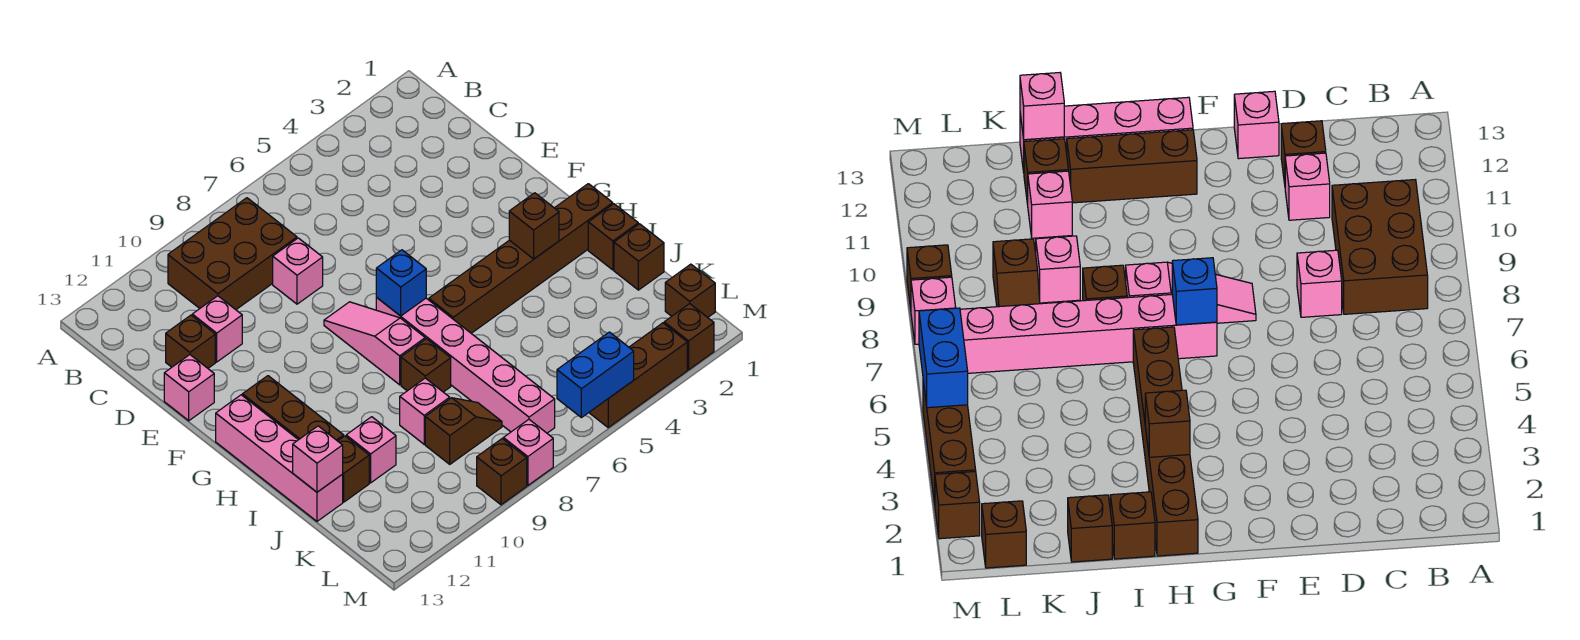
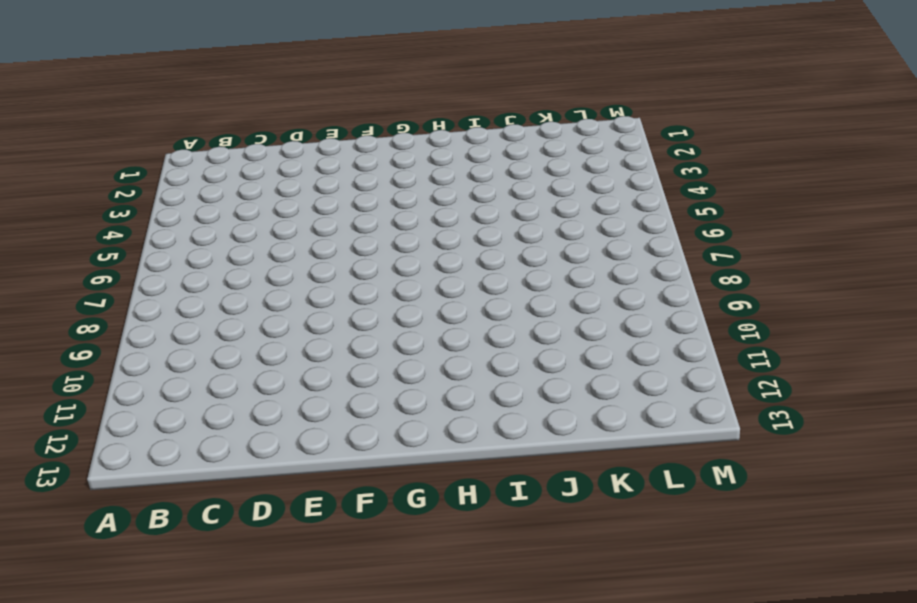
none -> brown 2x3 brick [168,198,297,310]
none -> pink 1x1 brick [273,238,323,304]
none -> pink 1x1 brick [192,296,242,362]

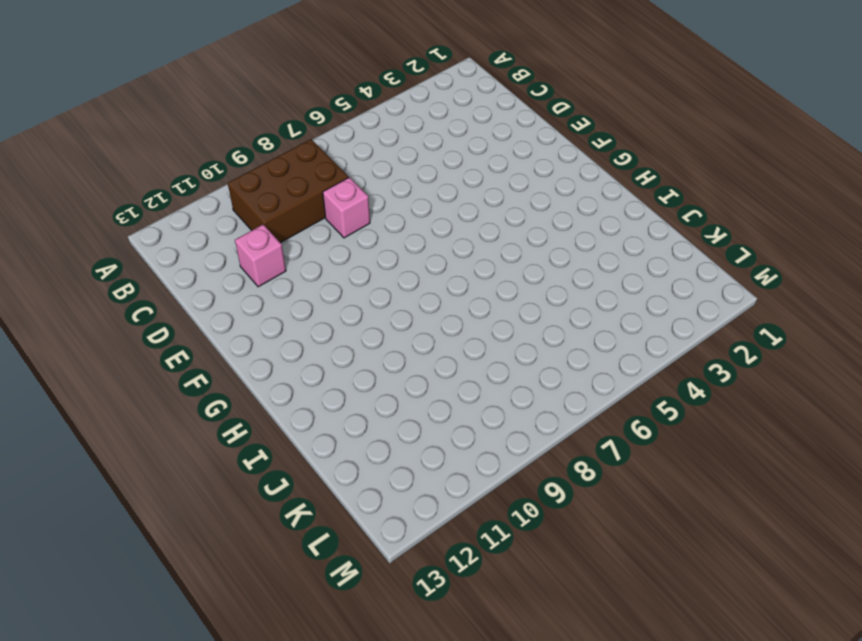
none -> brown 1x1 brick [166,315,215,368]
none -> pink 1x1 brick [164,355,214,421]
none -> pink 1x3 slope [324,302,425,385]

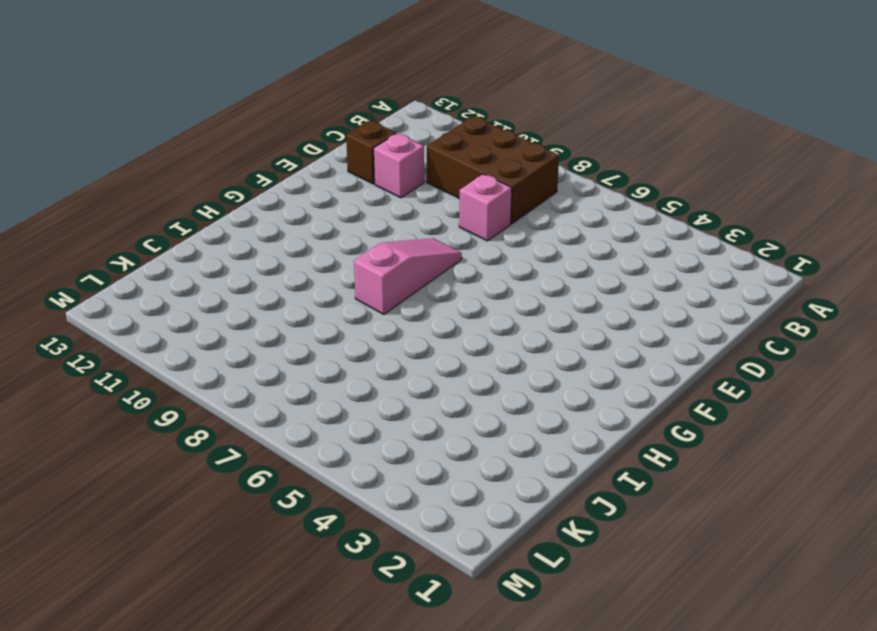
none -> pink 1x1 brick [164,355,214,421]
none -> pink 1x6 brick [376,298,555,433]
none -> brown 1x3 brick [242,376,344,441]

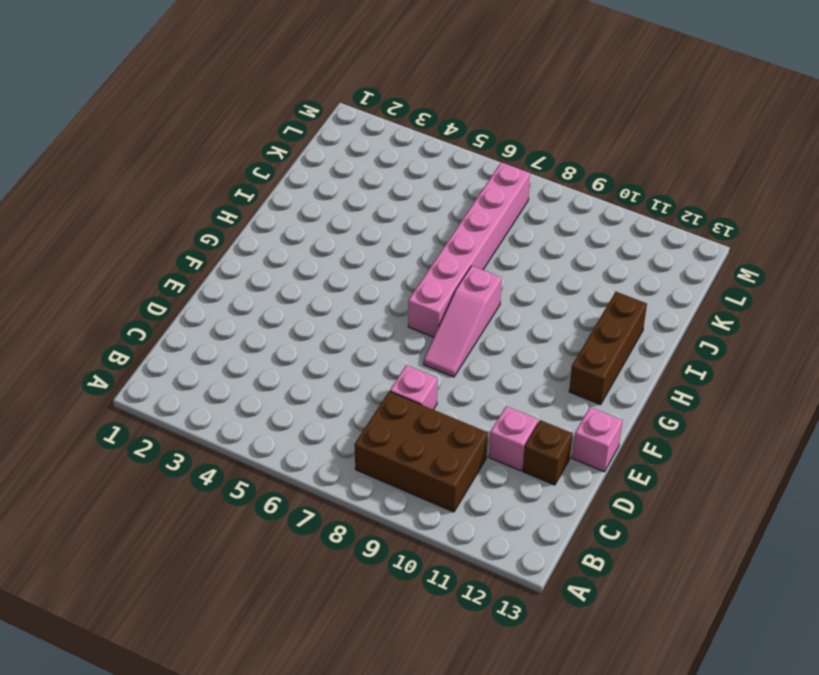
none -> pink 1x4 brick [216,395,343,521]
none -> brown 1x6 brick [429,184,613,333]
none -> brown 1x1 brick [588,204,638,270]

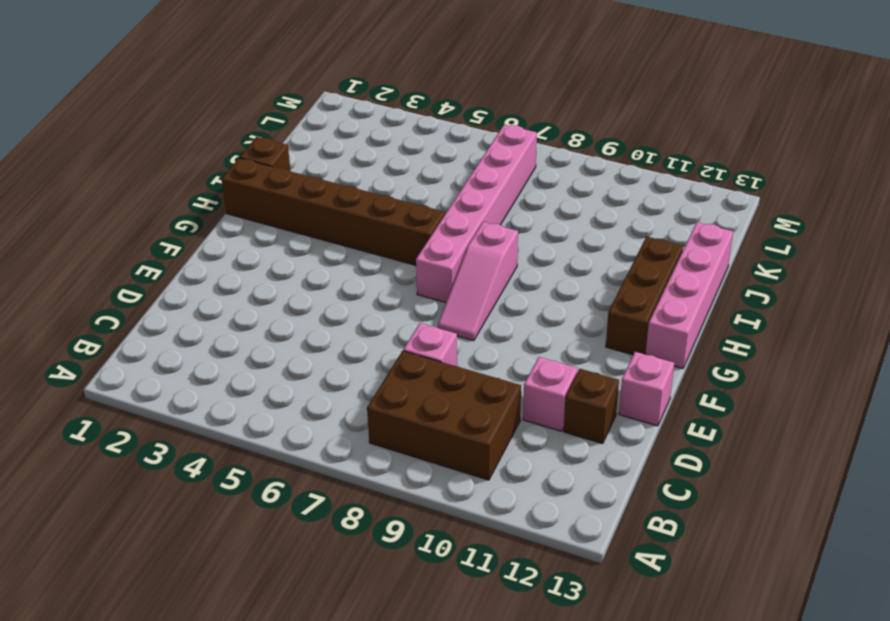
none -> brown 1x1 brick [401,339,451,392]
none -> brown 1x1 brick [614,224,664,290]
none -> pink 1x1 brick [400,378,450,444]

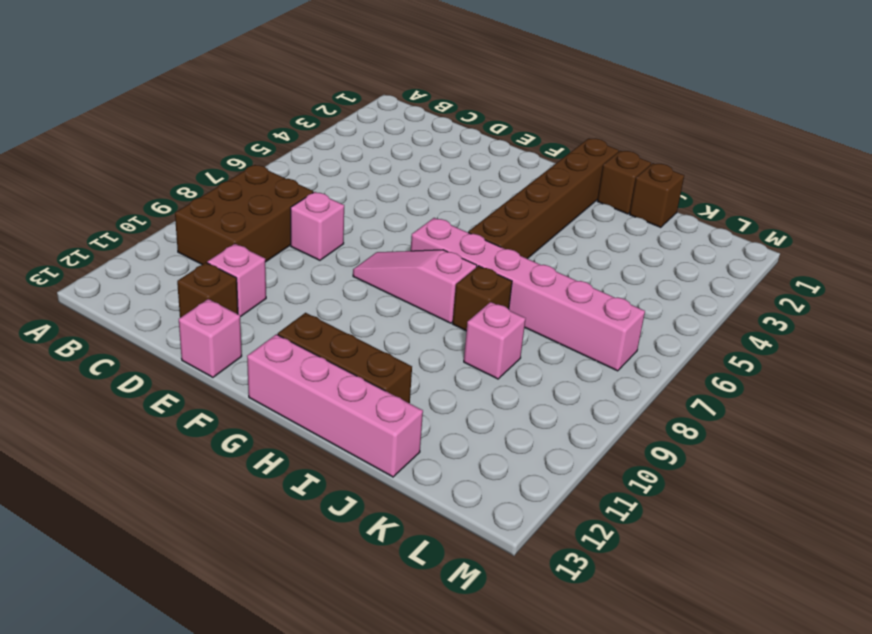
none -> pink 1x1 brick [346,417,396,483]
none -> brown 1x1 brick [338,436,369,502]
none -> brown 1x2 slope [425,398,502,464]

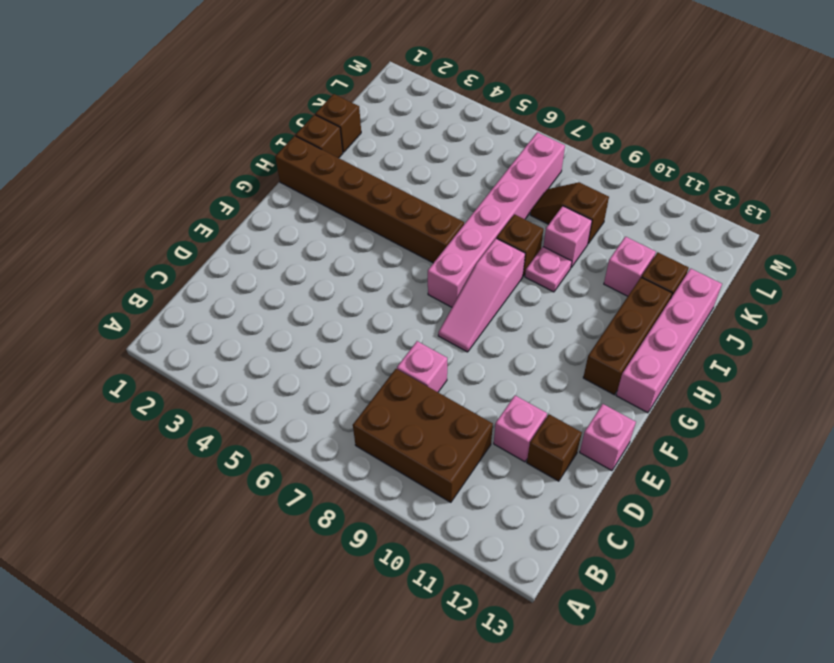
pink 1x1 plate [525,247,572,292] -> none
none -> brown 1x1 brick [665,264,715,317]
none -> brown 1x1 brick [664,304,714,370]
none -> brown 1x3 brick [589,323,687,427]

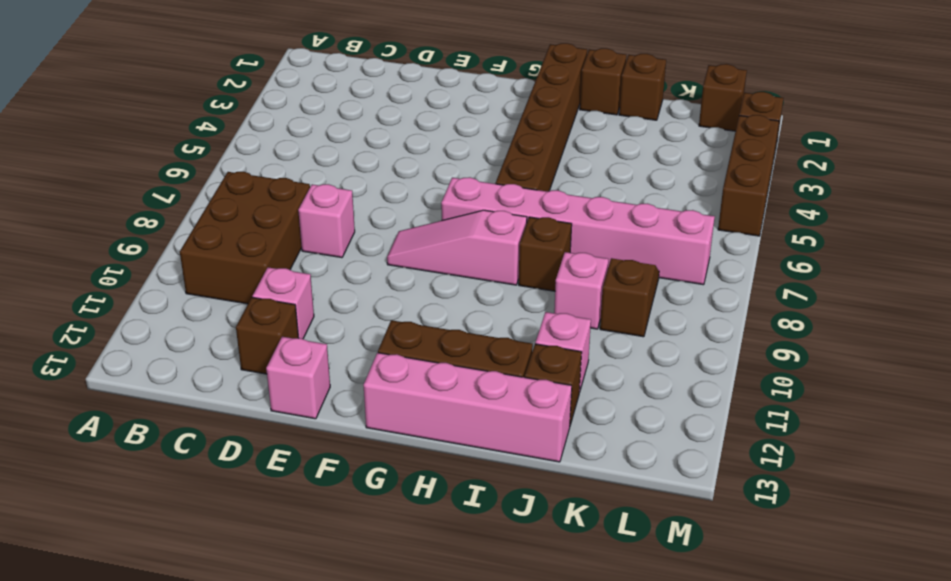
none -> pink 1x1 brick [503,419,553,485]
none -> brown 1x1 brick [477,439,527,505]
none -> blue 1x1 brick [376,250,426,316]

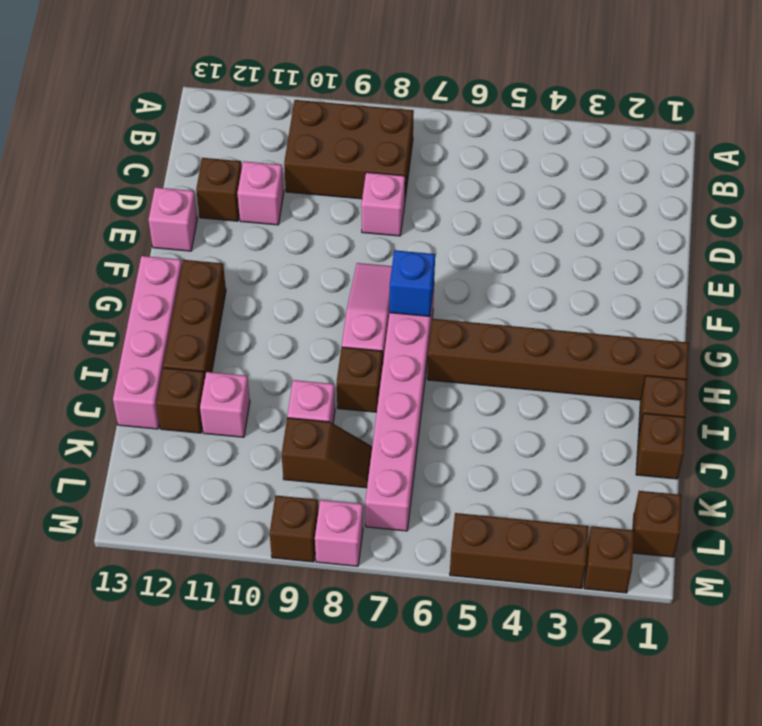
none -> brown 1x1 brick [509,193,559,259]
none -> pink 1x1 brick [293,426,343,492]
none -> blue 1x2 brick [557,332,634,418]

